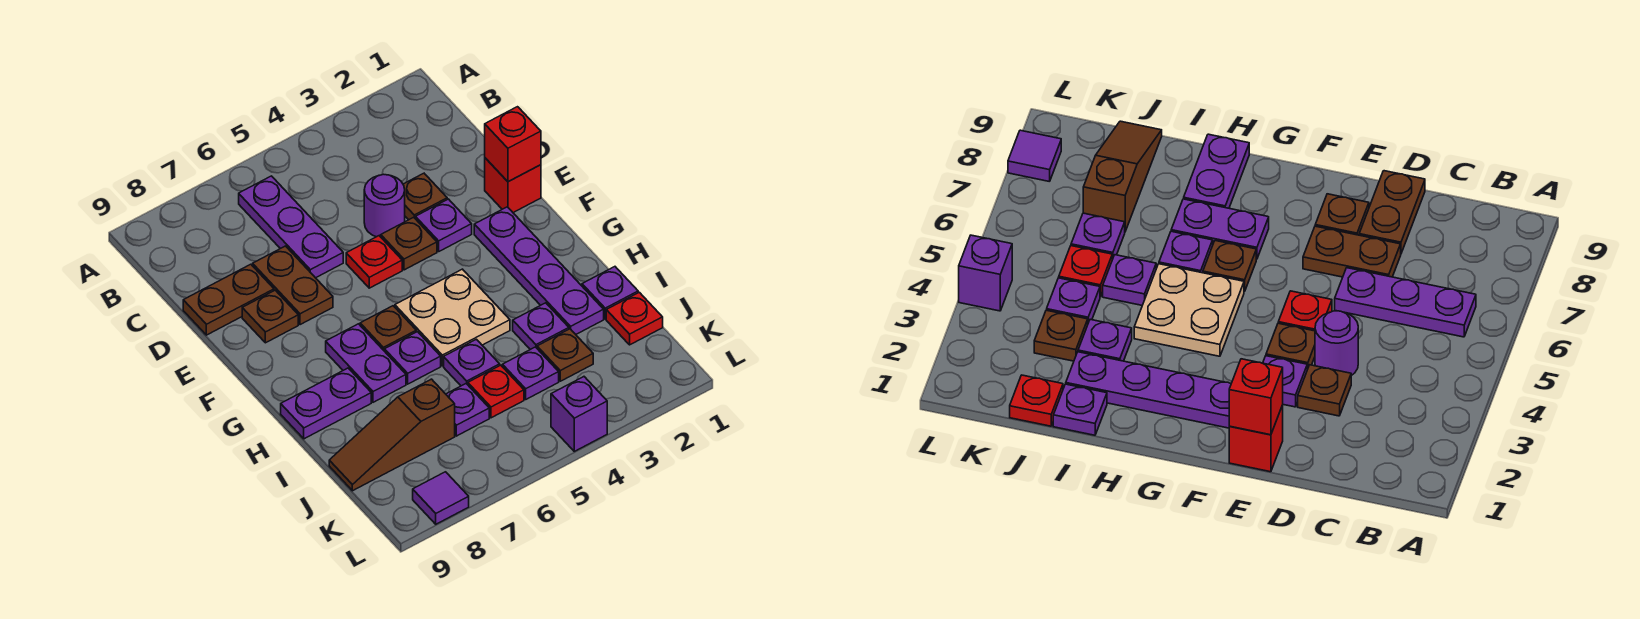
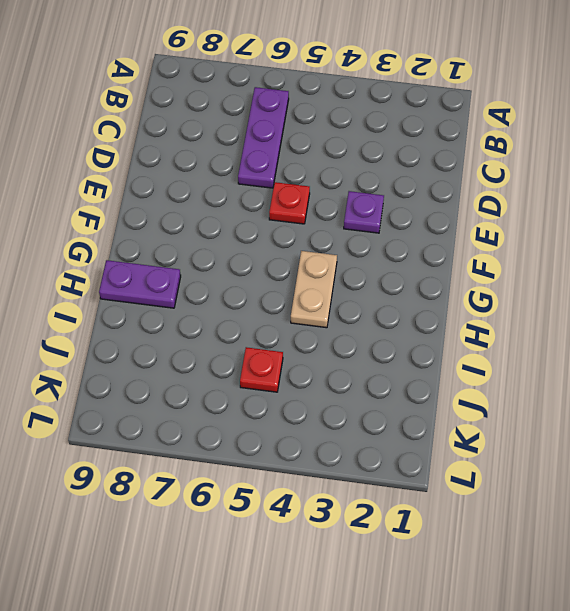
tan 1x2 plate [291,251,337,328] -> tan 2x2 plate [395,269,510,366]
none -> brown 1x1 plate [403,173,447,220]
none -> purple 1x1 round brick [364,174,405,237]
none -> brown 1x2 plate [253,246,333,325]

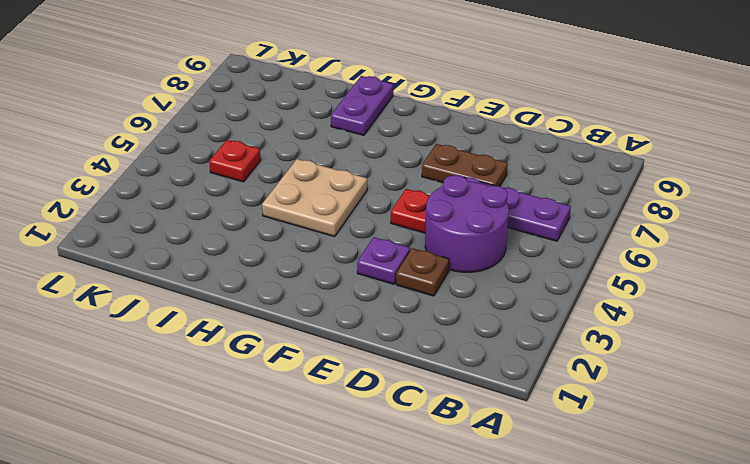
purple 2x2 round brick [425,175,509,272] -> purple 1x1 round brick [364,174,405,237]
none -> brown 1x2 plate [183,264,274,335]
none -> red 1x1 brick [485,158,541,213]
none -> brown 1x1 plate [381,217,437,270]

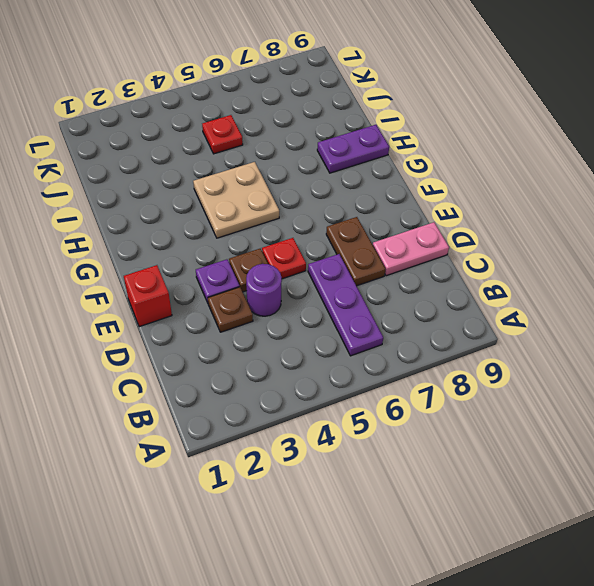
pink 1x2 plate [373,222,449,276] -> brown 1x2 plate [183,264,274,335]
none -> brown 1x1 plate [242,290,298,343]
none -> purple 1x4 plate [474,207,604,334]
none -> brown 1x1 plate [360,306,416,351]

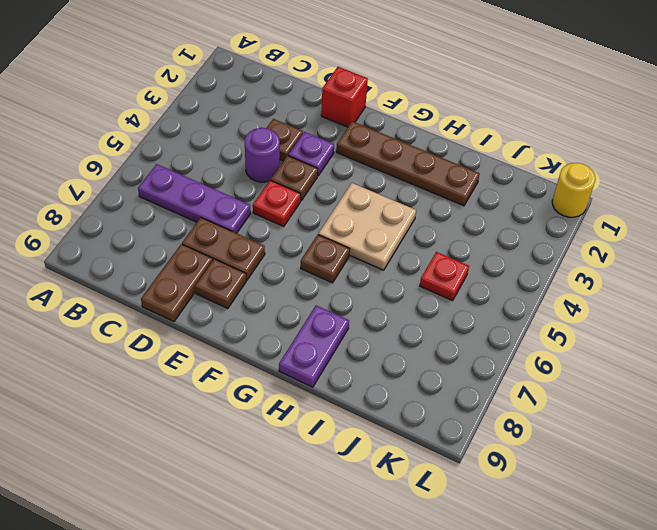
brown 1x4 plate [336,121,480,206] -> purple 1x4 plate [474,207,604,334]
yellow 1x1 round brick [552,163,595,217] -> none
none -> purple 1x2 plate [326,324,406,402]
none -> purple 1x1 plate [385,332,441,384]
none -> purple 1x1 plate [582,267,638,319]

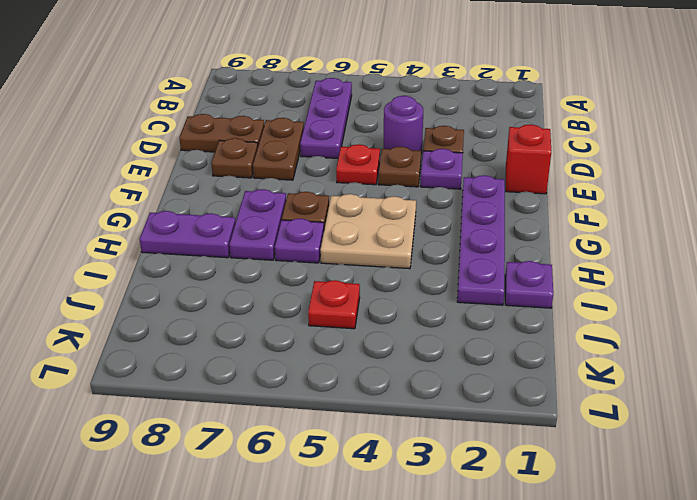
none -> purple 1x1 plate [513,303,569,350]
none -> purple 1x1 plate [444,339,500,386]
none -> red 1x1 plate [606,292,663,345]

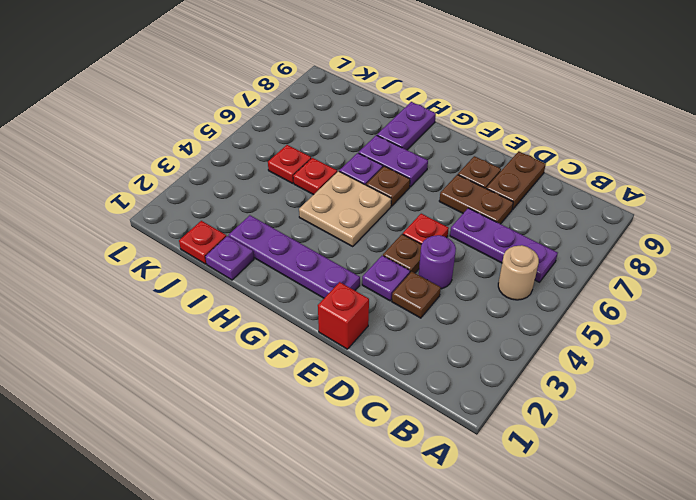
tan 1x1 round brick [498,245,539,300] -> none
red 1x1 plate [293,158,337,195] -> purple 1x1 plate [444,339,500,386]
none -> purple 1x1 plate [513,303,569,350]
none -> brown 1x1 plate [537,329,593,381]
none -> purple 1x1 plate [502,347,559,399]

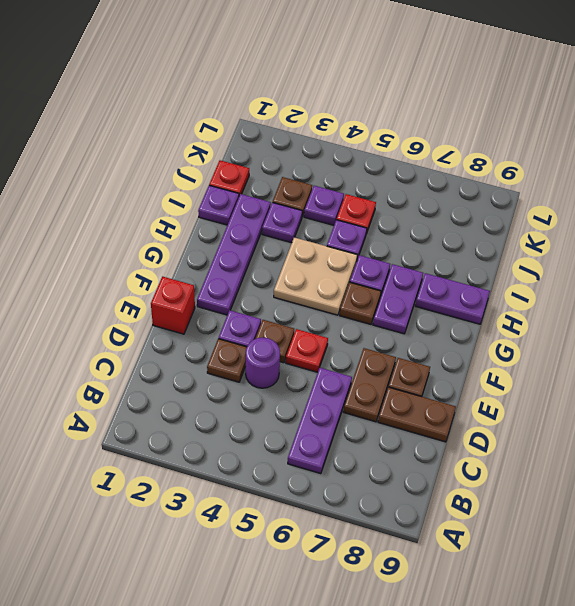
none -> purple 1x1 plate [446,384,489,436]
none -> brown 1x3 slope [329,379,455,491]
none -> purple 1x1 brick [551,377,607,451]

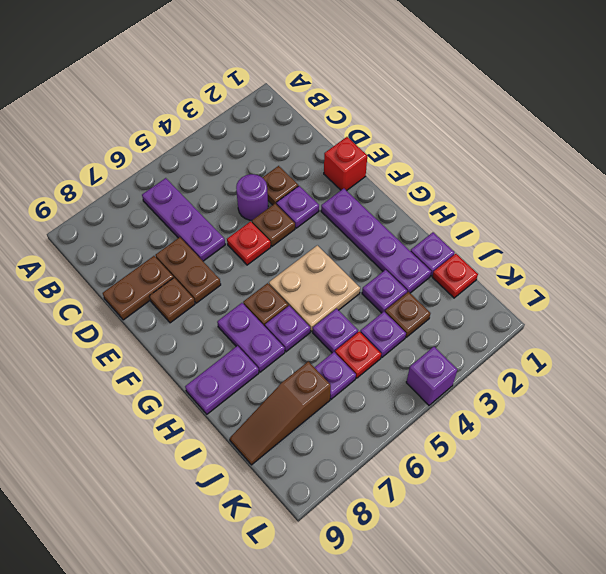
none -> purple 1x1 tile [413,472,469,524]
none -> red 1x1 brick [485,107,541,182]

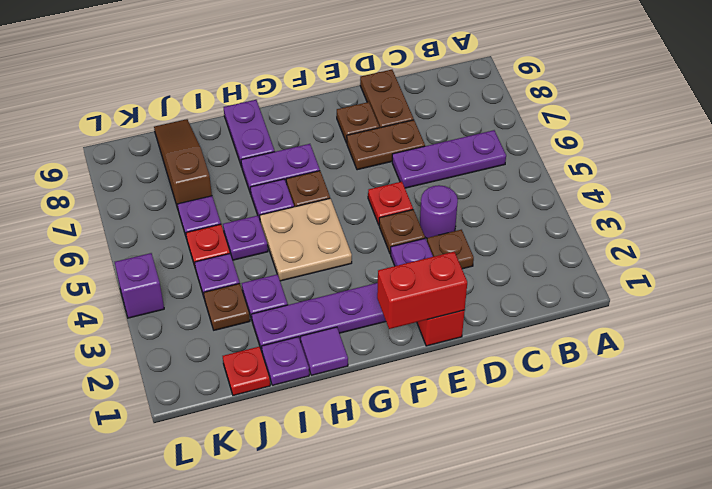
red 1x2 brick [377,252,467,329] -> red 1x1 brick [485,107,541,182]
purple 1x1 tile [301,327,348,375] -> purple 1x1 tile moved to [413,472,469,524]

